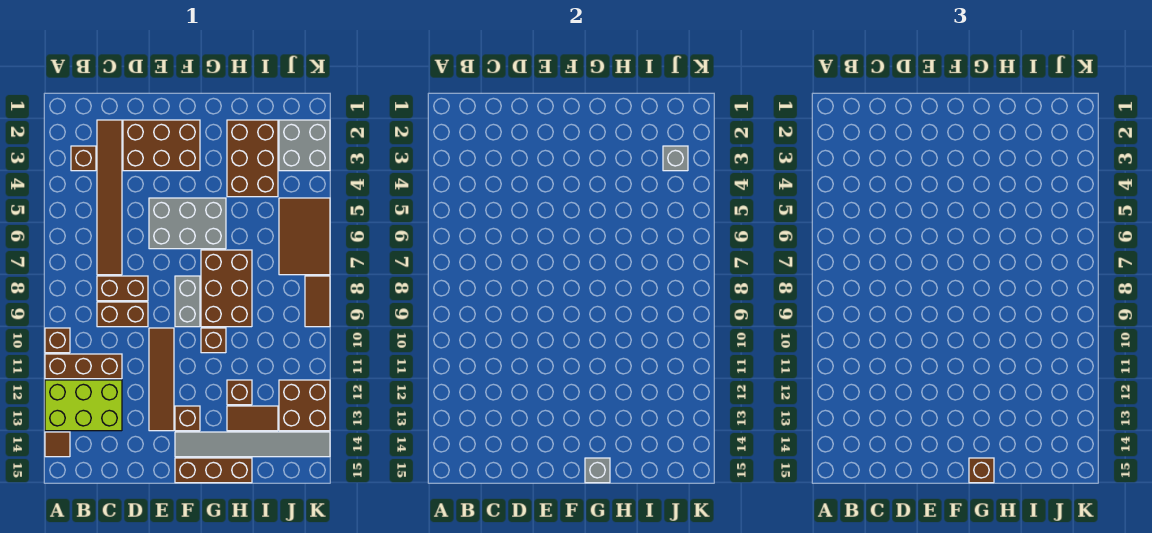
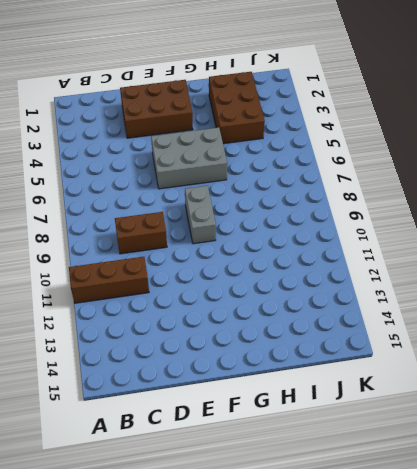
none -> brown 1x1 brick [45,328,70,353]
none -> lime 2x3 brick [45,380,122,431]
none -> brown 1x1 tile [45,432,70,457]

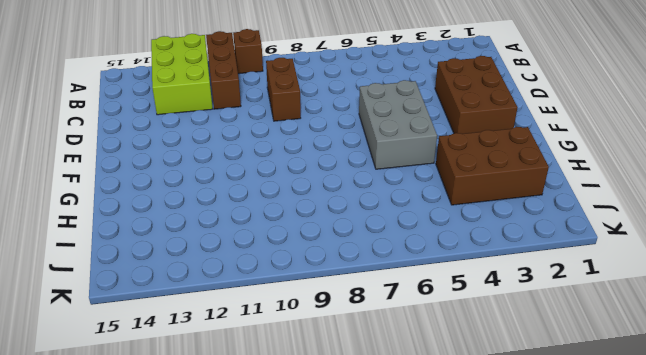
none -> brown 1x1 tile [45,432,70,457]
none -> brown 1x1 brick [71,146,96,171]
none -> brown 1x6 tile [97,120,122,275]

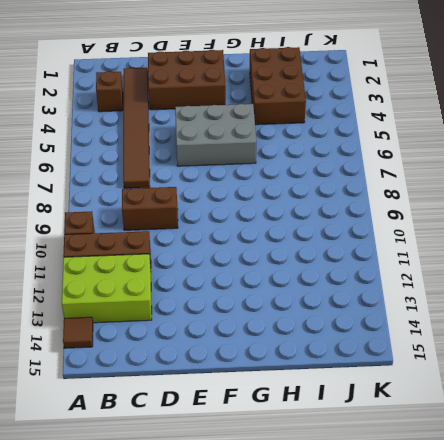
none -> brown 1x2 brick [97,276,148,301]
none -> brown 1x4 tile [149,328,174,431]
none -> grey 1x2 brick [175,276,200,327]

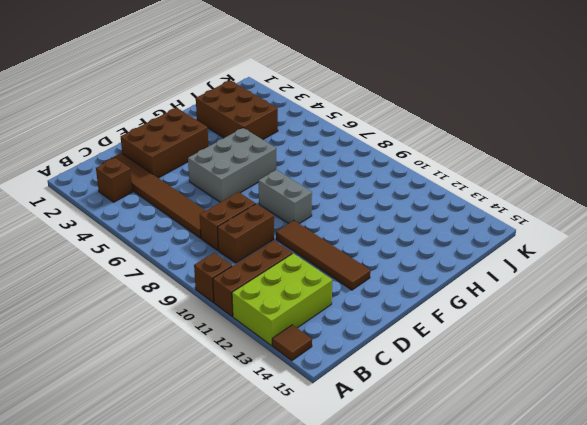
none -> brown 1x1 brick [175,406,200,431]
none -> grey 1x6 tile [175,432,330,457]
none -> brown 1x3 brick [175,458,252,483]

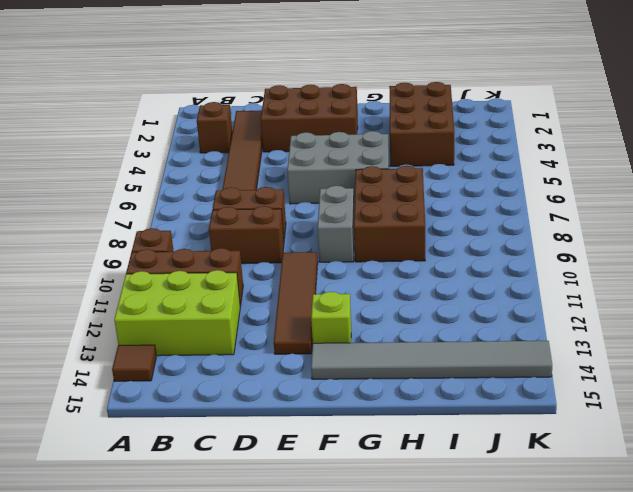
lime 1x1 brick [311,292,351,343] -> brown 1x1 brick [175,406,200,431]
none -> brown 1x3 brick [175,458,252,483]
none -> brown 1x1 brick [201,328,226,353]
none -> brown 1x1 brick [227,380,252,405]

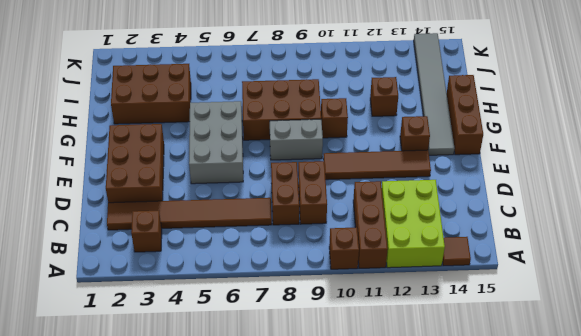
none -> brown 1x2 tile [227,406,278,431]
none -> grey 2x2 brick [279,120,330,171]
none -> brown 2x3 tile [279,198,330,275]

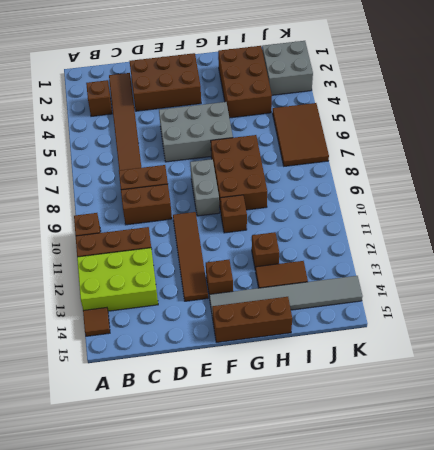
none -> brown 2x2 brick [279,380,330,431]
none -> brown 1x2 tile [305,276,330,327]
none -> grey 1x1 brick [585,458,610,483]

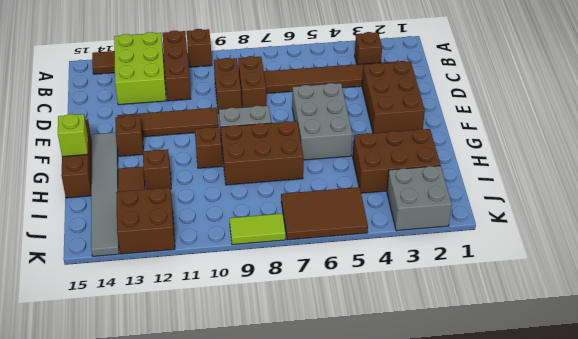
lime 1x1 brick [58,114,88,157] -> grey 1x1 brick [585,458,610,483]
lime 1x2 tile [230,214,286,245] -> brown 1x2 tile [305,276,330,327]
none -> grey 1x1 brick [663,146,688,171]
none -> brown 1x1 brick [969,458,994,483]

